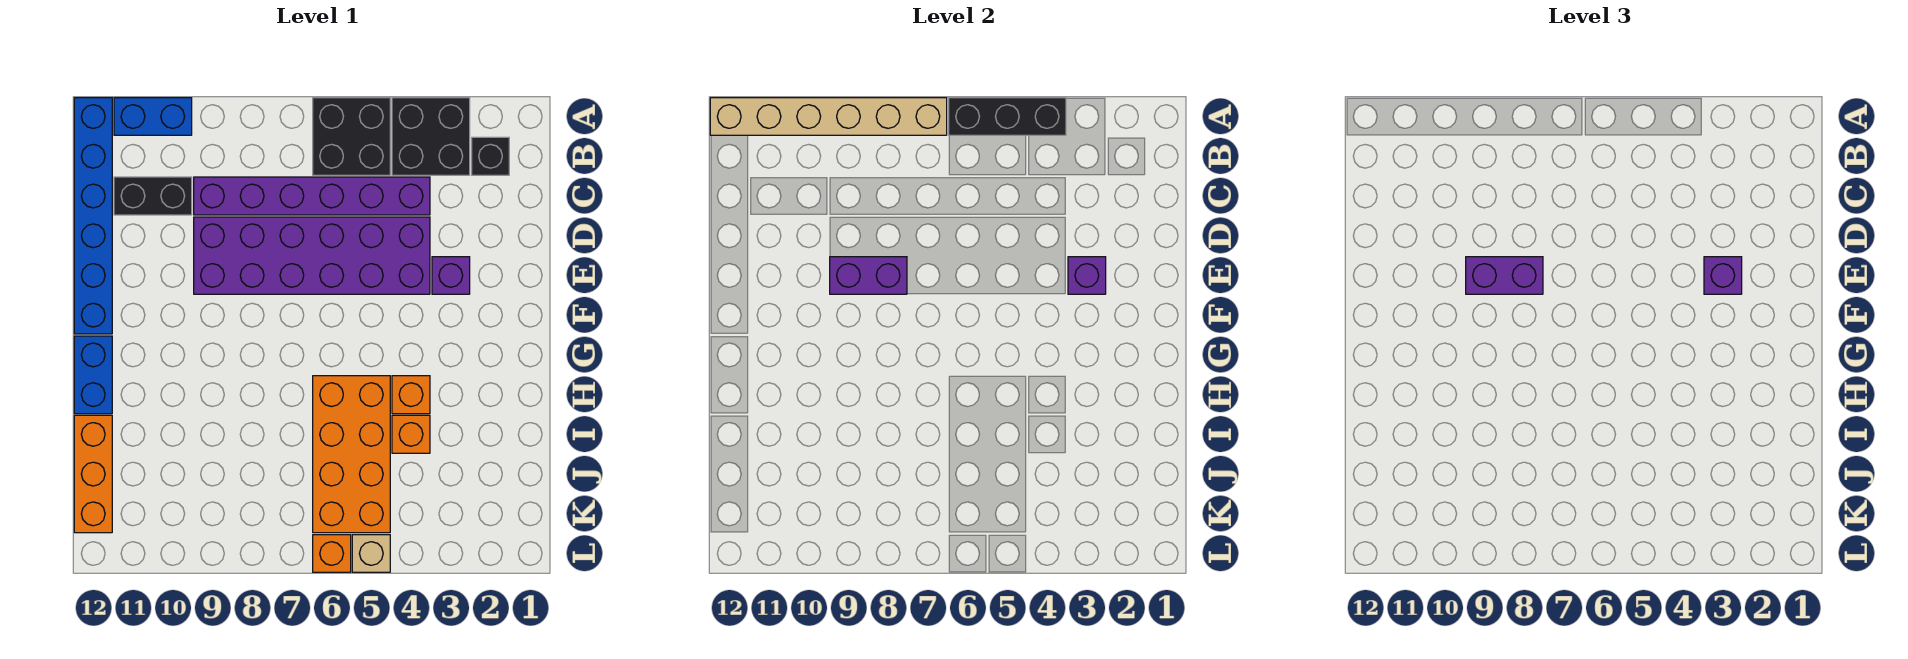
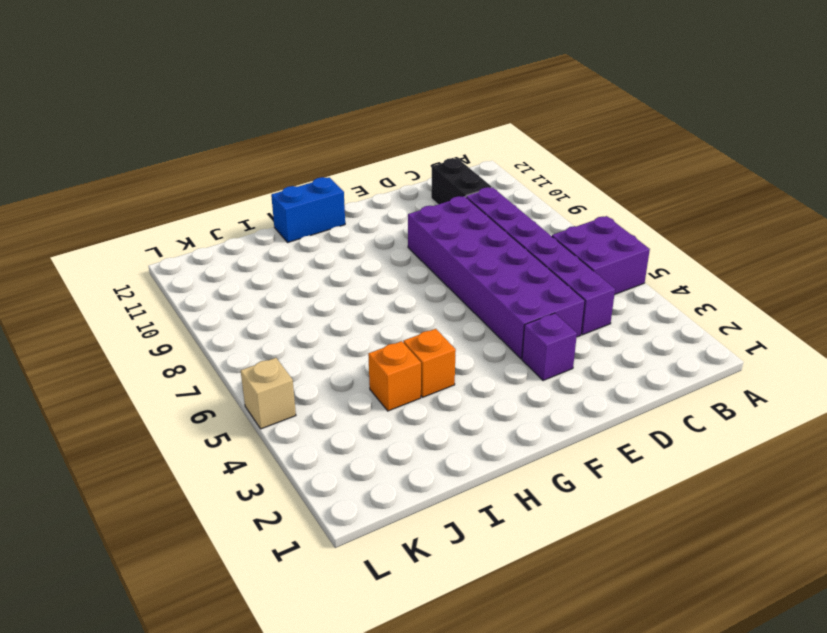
purple 2x2 brick [552,216,650,294] -> black 2x2 brick [313,98,390,175]
none -> black 2x2 brick [392,98,470,175]
none -> blue 1x2 brick [114,98,192,135]
none -> blue 1x6 brick [74,98,112,334]

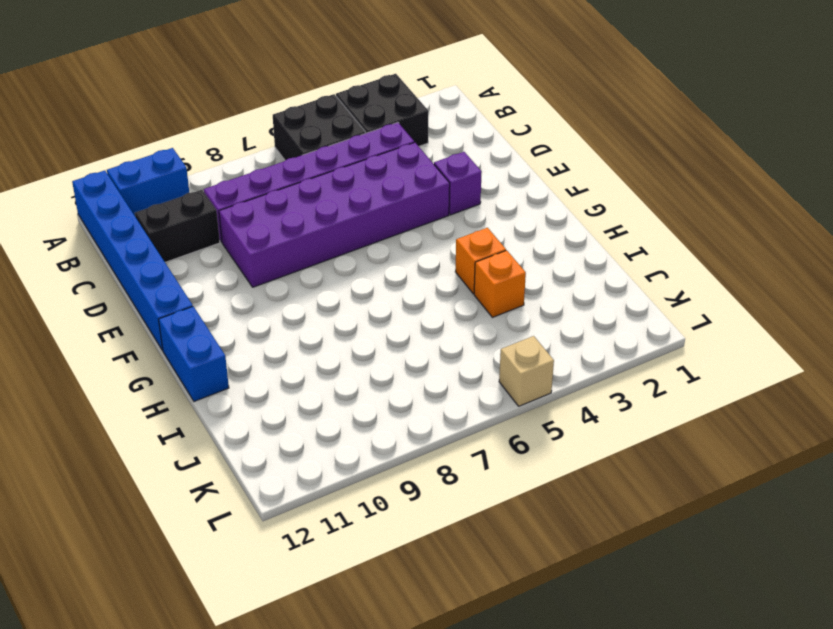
none -> black 1x1 brick [472,137,509,175]
none -> orange 2x4 brick [313,376,390,533]
none -> orange 1x3 brick [74,415,112,533]

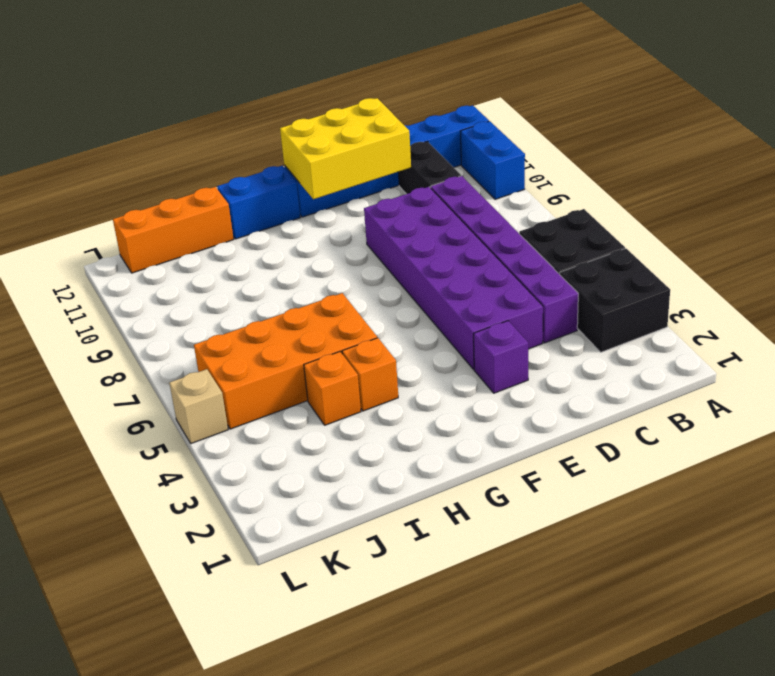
yellow 2x3 brick [280,98,411,199] -> none
none -> black 1x1 brick [472,137,509,175]
none -> orange 1x1 brick [313,535,351,572]
none -> black 1x3 brick [949,98,1066,135]

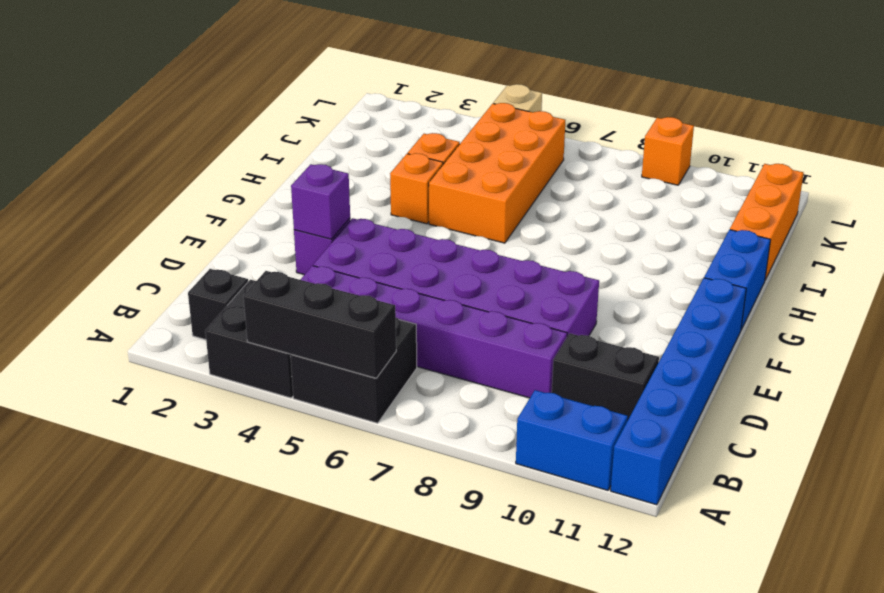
orange 1x1 brick [642,117,694,185] -> orange 1x1 brick moved to [313,535,351,572]
none -> tan 1x6 brick [710,98,947,135]
none -> purple 1x2 brick [830,257,907,294]
none -> purple 1x1 brick [1704,257,1742,294]

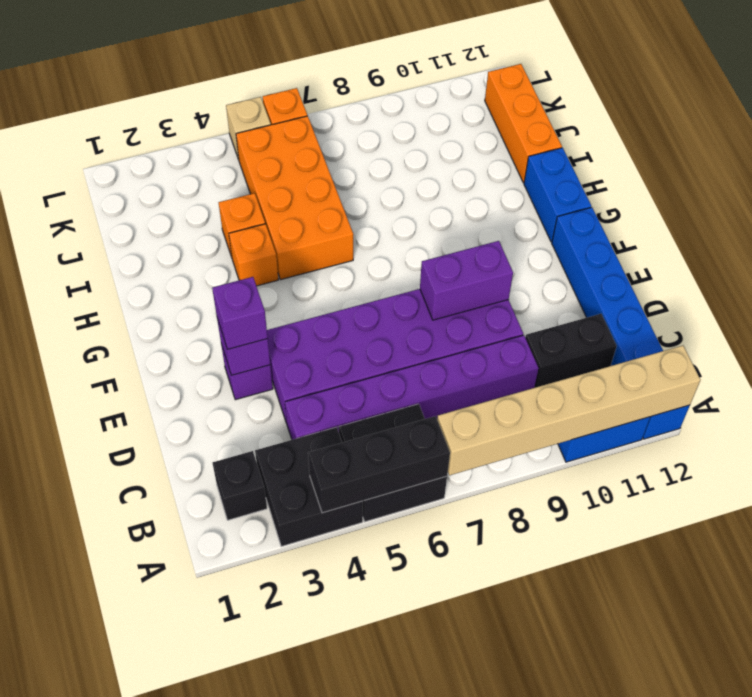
none -> purple 1x2 brick [1466,257,1543,294]

